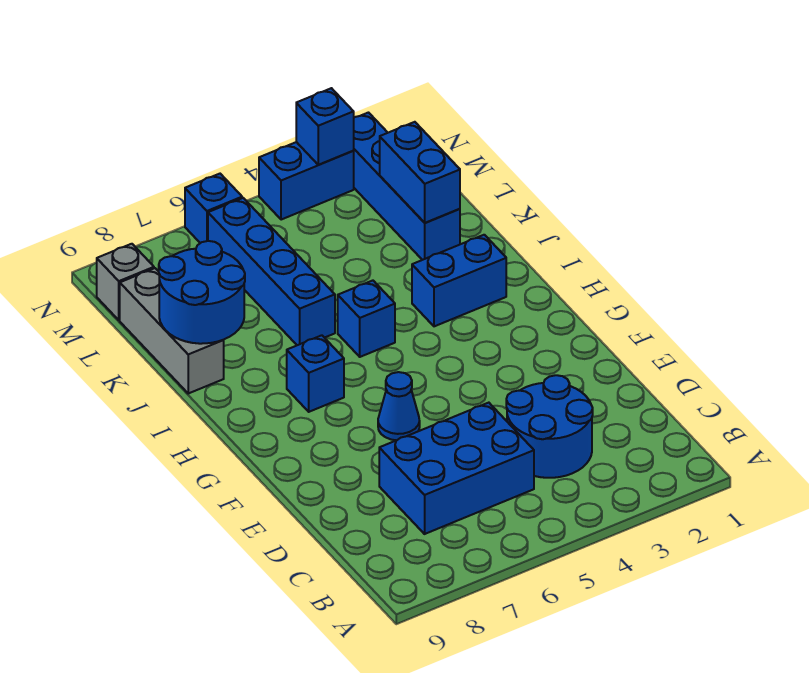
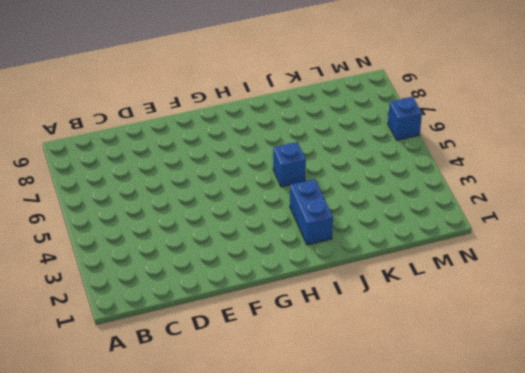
none -> blue 2x2 round brick [506,375,593,478]
none -> blue 2x3 brick [379,403,534,534]
none -> blue 1x1 cone [378,372,420,440]

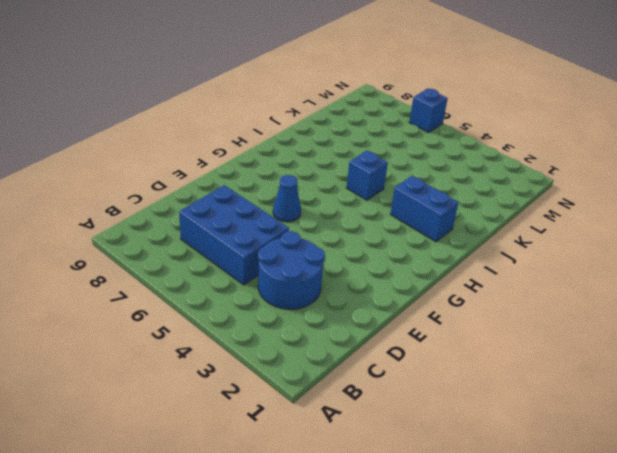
none -> blue 1x1 brick [287,335,344,412]
none -> blue 1x4 brick [208,198,335,345]
none -> grey 1x3 brick [120,268,224,393]

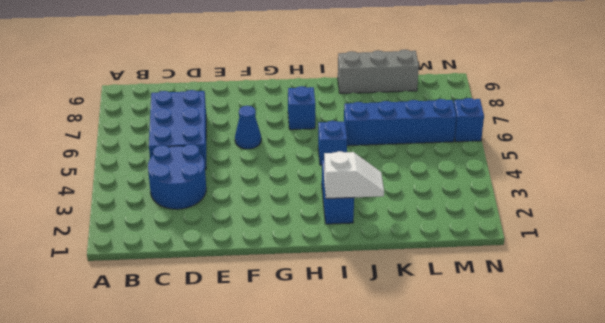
white 1x2 slope [324,151,384,199] -> none
none -> blue 1x4 brick [354,113,460,260]
none -> grey 1x1 brick [97,244,154,320]
none -> blue 1x2 brick [259,142,354,220]

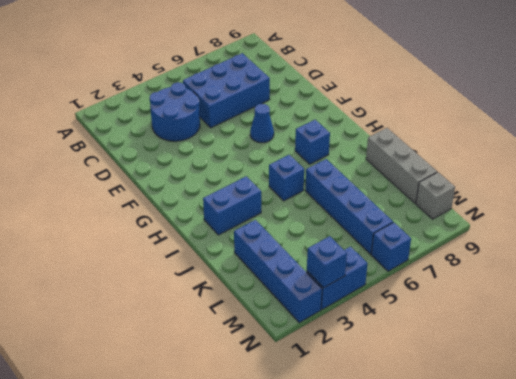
none -> blue 2x2 round brick [159,241,245,344]
none -> blue 1x2 brick [380,122,460,223]

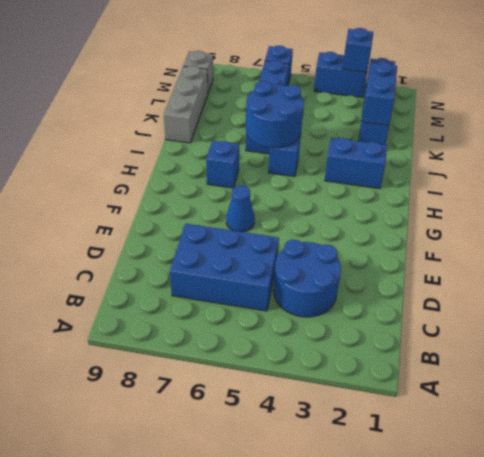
blue 2x2 round brick [246,81,304,148] -> blue 2x2 round brick moved to [159,241,245,344]

